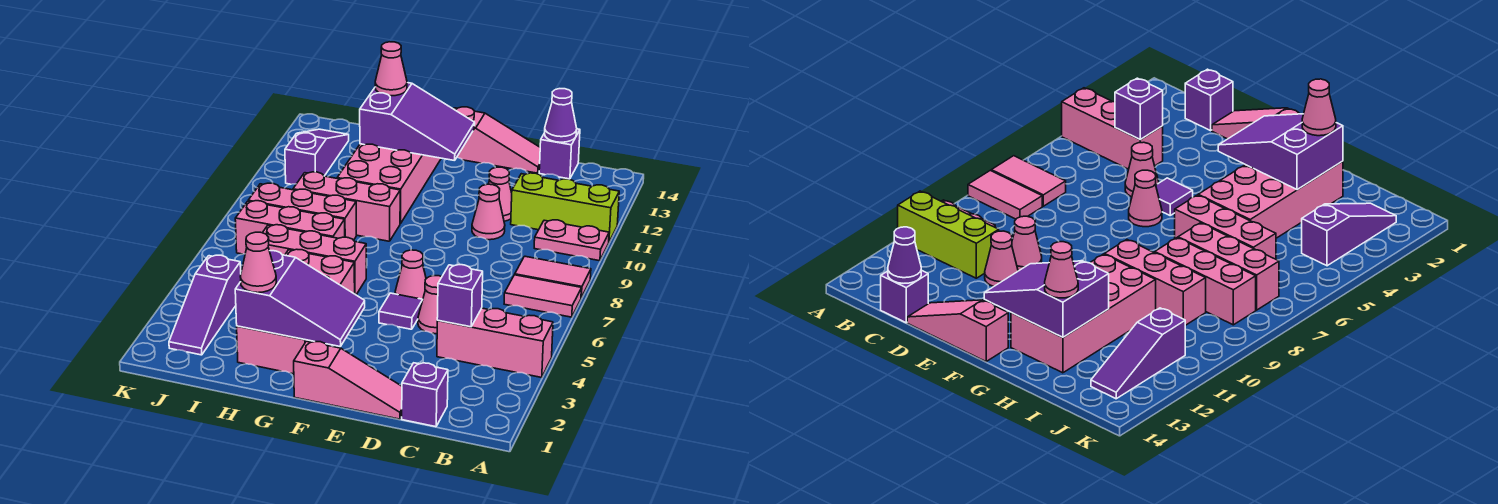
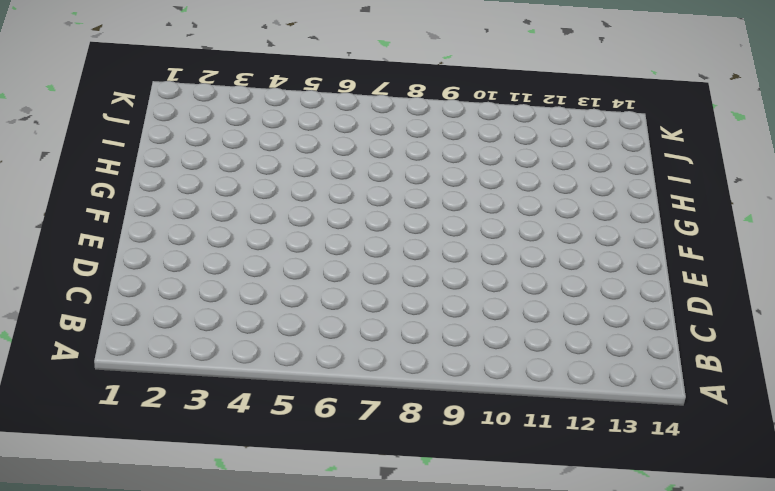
none -> pink 1x3 brick [437,308,553,377]
none -> pink 1x2 tile [504,275,581,317]
none -> pink 1x2 tile [515,256,591,298]

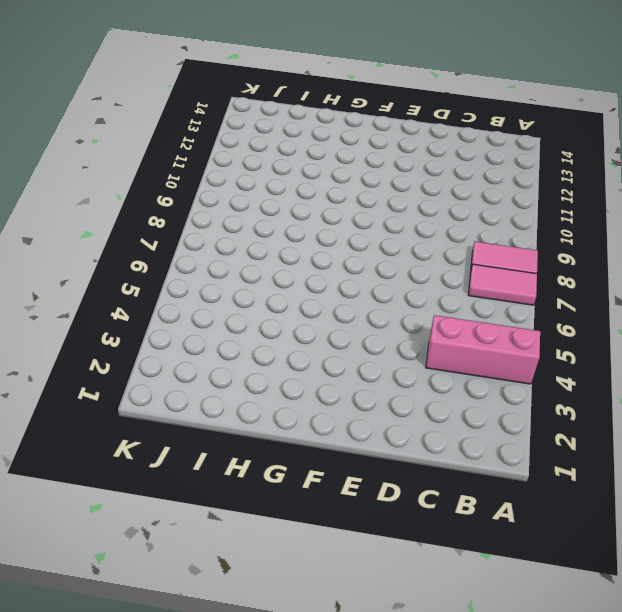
none -> pink 1x2 plate [534,220,609,261]
none -> lime 1x3 brick [511,173,619,242]
none -> purple 1x1 brick [402,363,448,427]

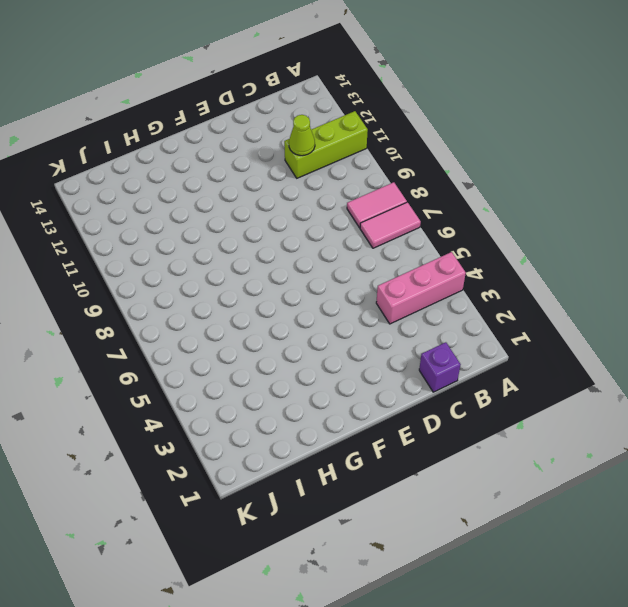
lime 1x1 cone [289,115,315,156] -> none
none -> pink 1x2 plate [534,220,609,261]
none -> purple 1x1 brick [539,129,580,179]
none -> pink 1x3 slope [294,341,402,419]

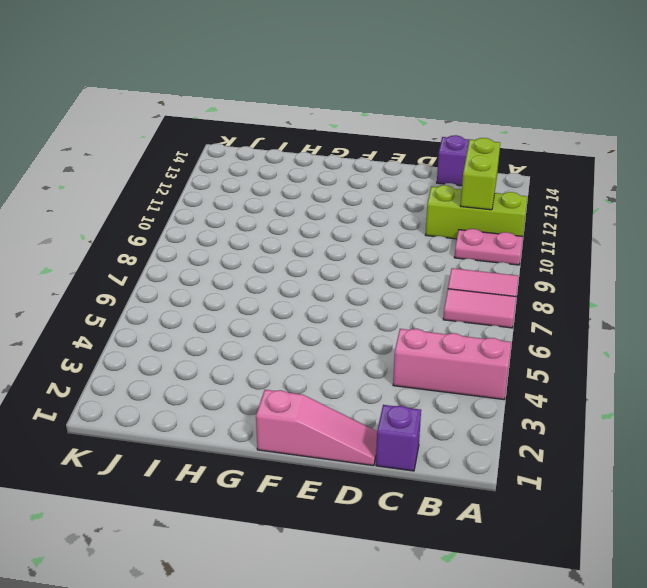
lime 1x2 brick [461,138,500,210] -> none
none -> pink 1x1 cone [418,276,442,334]
none -> pink 1x1 cone [472,184,505,240]
none -> pink 1x1 cone [489,167,512,221]

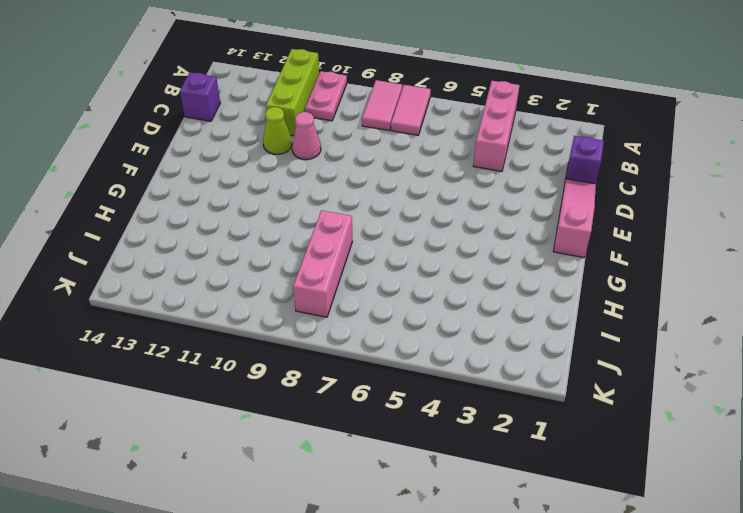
lime 1x1 cone [263,107,292,154] -> pink 1x1 cone [489,167,512,221]
none -> pink 1x1 cone [418,276,442,334]
none -> pink 1x3 slope [454,107,540,173]
none -> purple 1x1 tile [379,293,423,329]

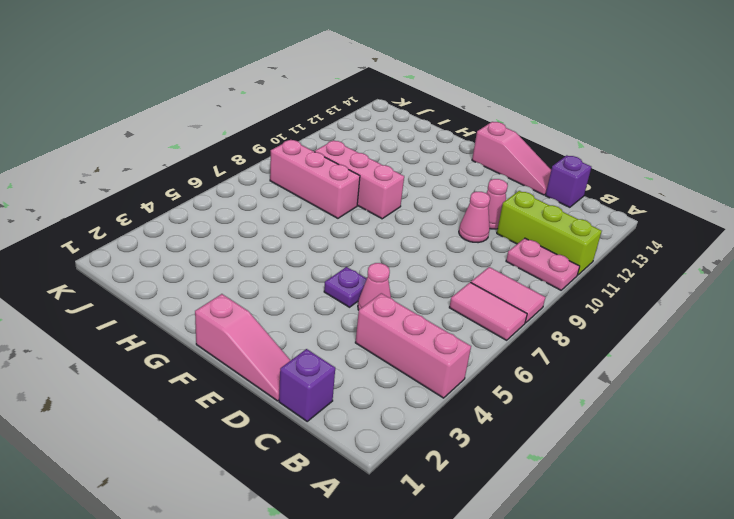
purple 1x1 plate [324,267,367,307] -> purple 1x1 tile [379,293,423,329]
none -> pink 1x1 cone [395,250,426,299]
none -> pink 2x4 brick [237,249,355,374]
none -> pink 1x3 brick [263,225,366,295]

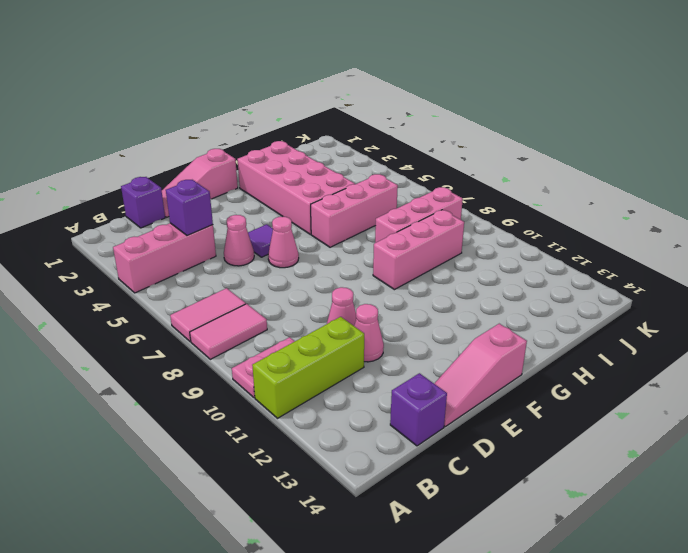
none -> pink 2x4 brick [337,144,441,224]
none -> pink 1x3 brick [235,201,345,254]
none -> purple 1x3 slope [169,255,241,355]

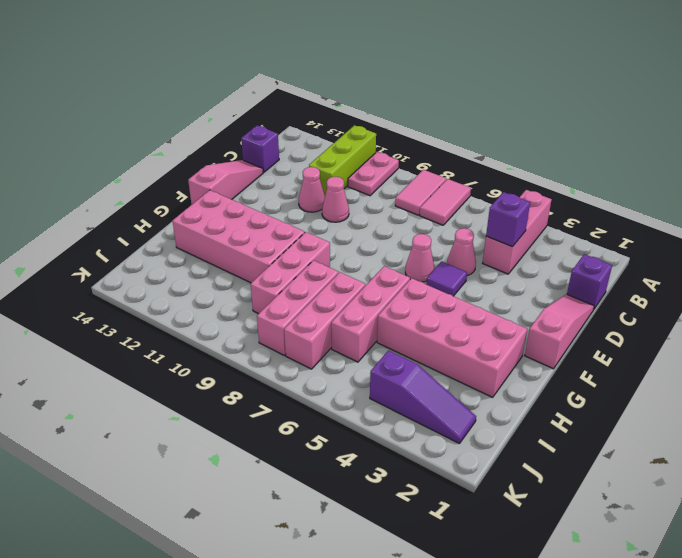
none -> purple 1x3 slope [285,129,349,184]
none -> purple 1x1 cone [544,89,577,142]
none -> purple 2x3 slope [235,251,365,347]

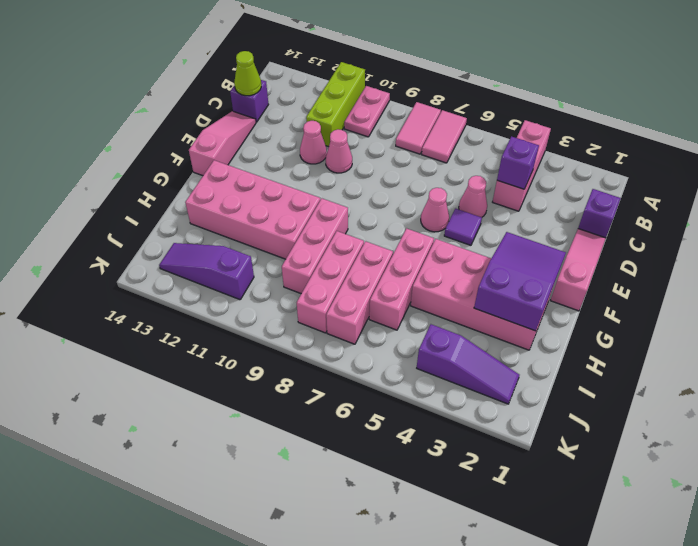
lime 1x1 cone [234,51,261,96] -> purple 1x1 cone [544,89,577,142]
none -> purple 2x3 slope [360,83,475,161]
none -> pink 1x1 cone [240,232,276,293]
none -> pink 1x1 cone [375,42,407,96]

